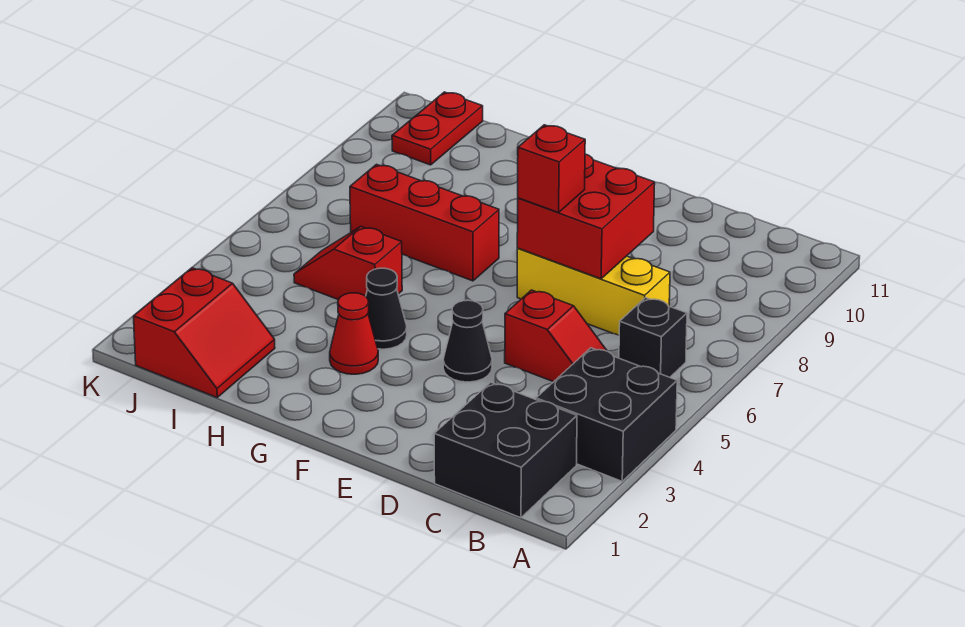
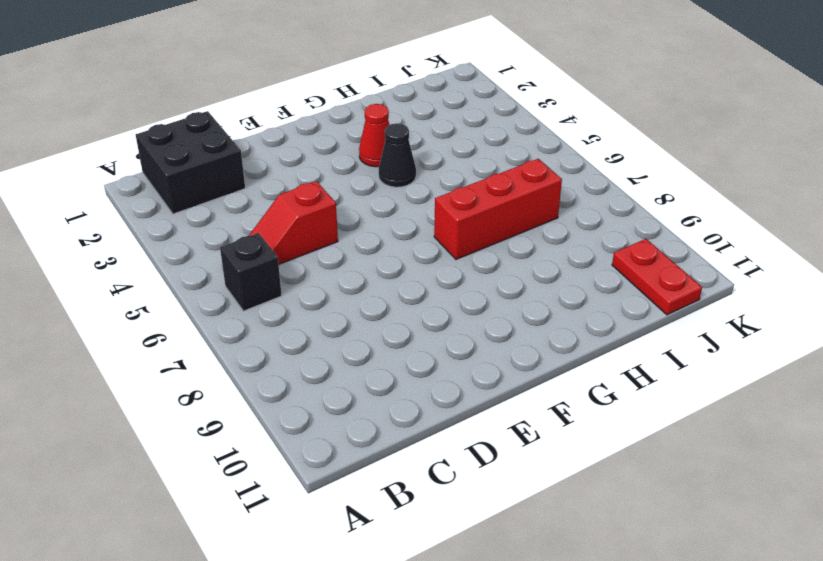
none -> black 2x2 brick [536,348,677,481]
none -> yellow 1x3 brick [517,248,670,335]
none -> black 1x1 cone [443,300,492,382]

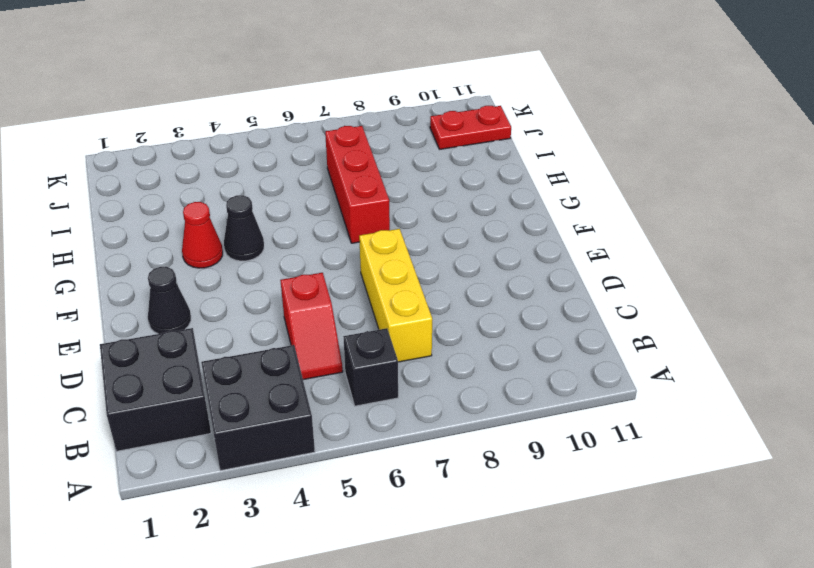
black 1x1 cone [148,267,191,334] -> black 1x1 cone moved to [443,300,492,382]
none -> red 1x2 slope [294,227,402,299]
none -> red 2x2 slope [134,268,275,397]
none -> red 2x2 brick [517,154,655,279]

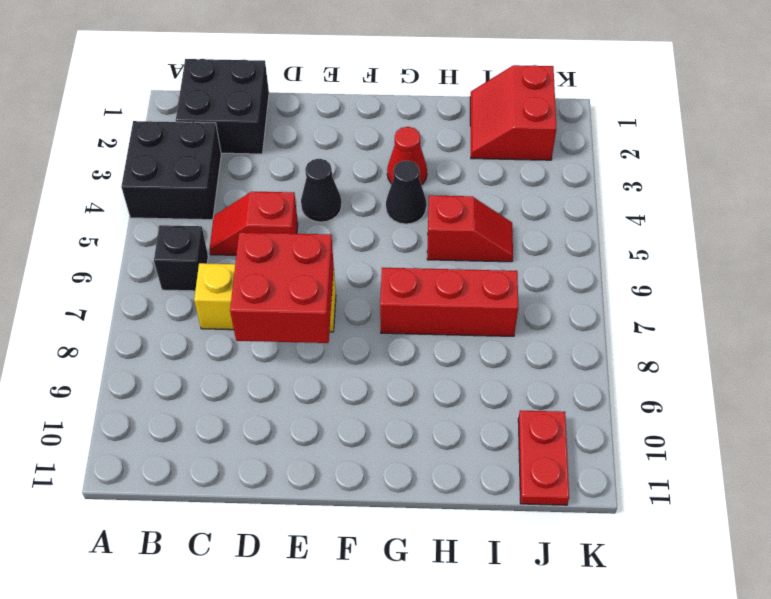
none -> red 1x1 brick [518,125,585,213]

